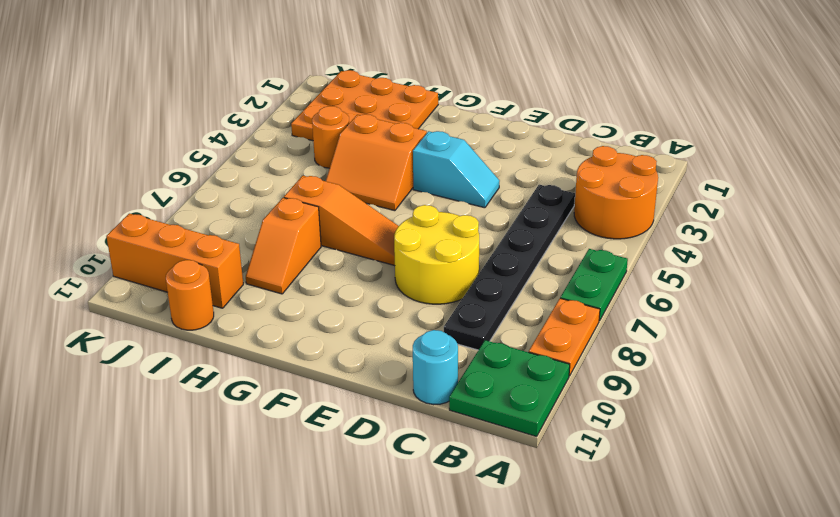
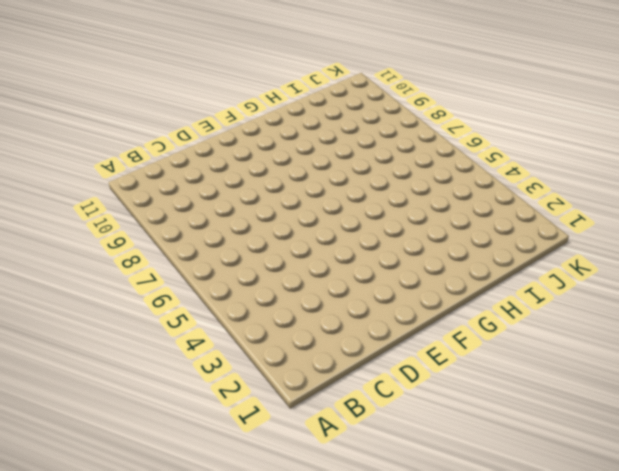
none -> orange 2x2 round brick [574,146,658,239]
none -> green 1x2 plate [560,249,628,321]
none -> orange 1x2 plate [529,298,600,376]

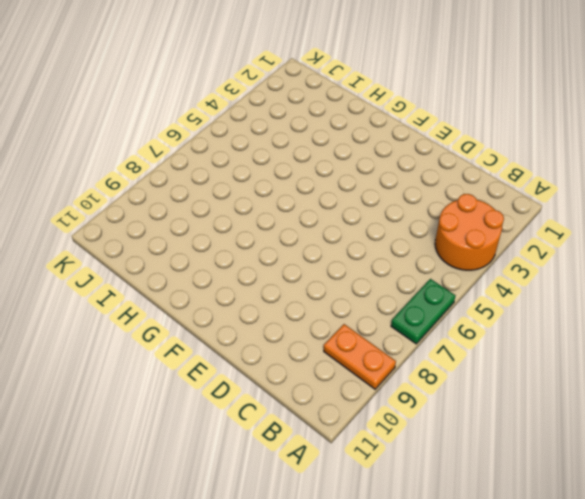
orange 1x2 plate [324,324,396,389] -> orange 1x2 plate turned to [529,298,600,376]
none -> green 2x2 plate [449,340,570,436]
none -> black 1x6 plate [444,185,575,350]
none -> cyan 1x1 round brick [413,330,458,405]

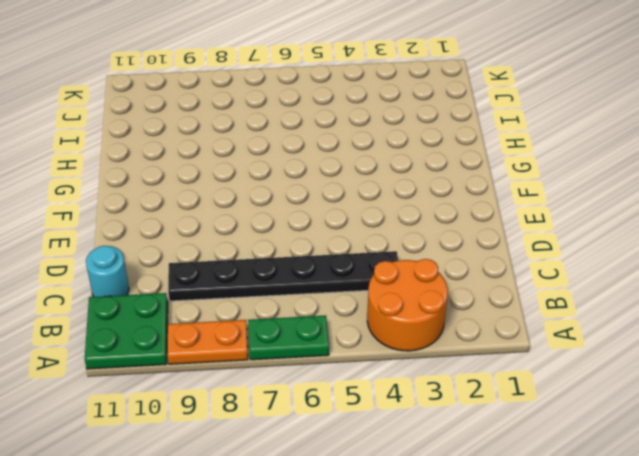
none -> yellow 2x2 round brick [394,205,479,304]
none -> cyan 1x2 slope [413,131,499,208]
none -> orange 1x3 slope [284,176,398,266]

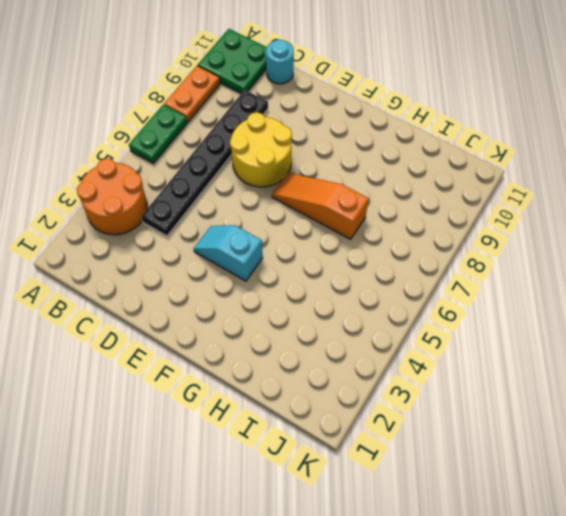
none -> orange 2x2 slope [326,114,427,211]
none -> orange 3x3 plate [291,70,438,141]
none -> orange 1x2 slope [246,198,321,294]

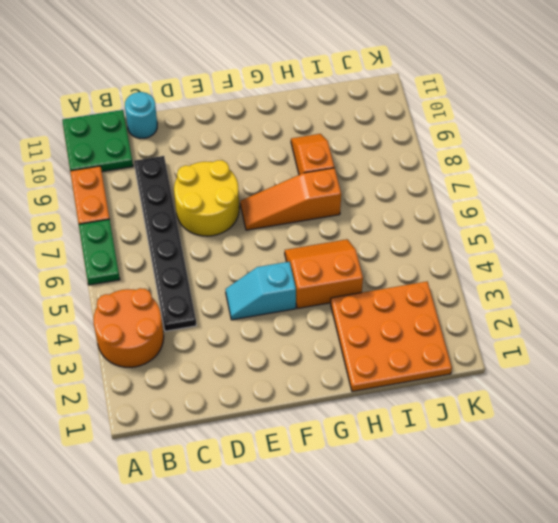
none -> orange 1x1 round brick [312,106,349,168]
none -> orange 1x3 brick [106,214,243,308]
none -> orange 1x1 round brick [166,260,214,330]

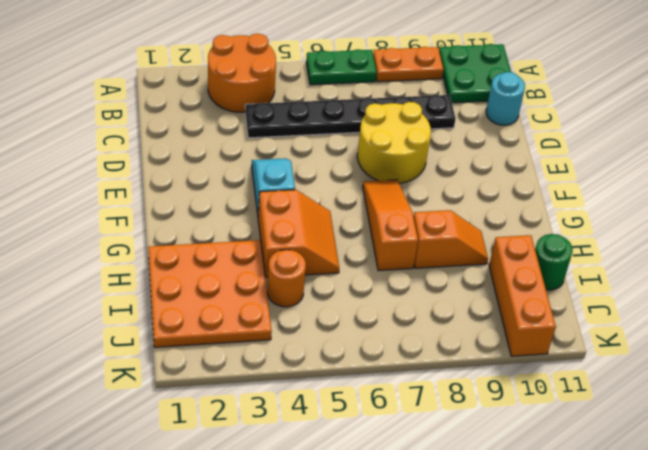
green 1x1 round brick [535,234,573,290] -> orange 1x1 round brick [166,260,214,330]

